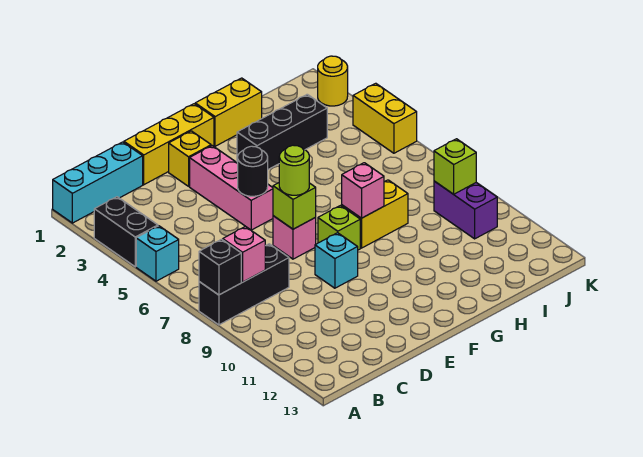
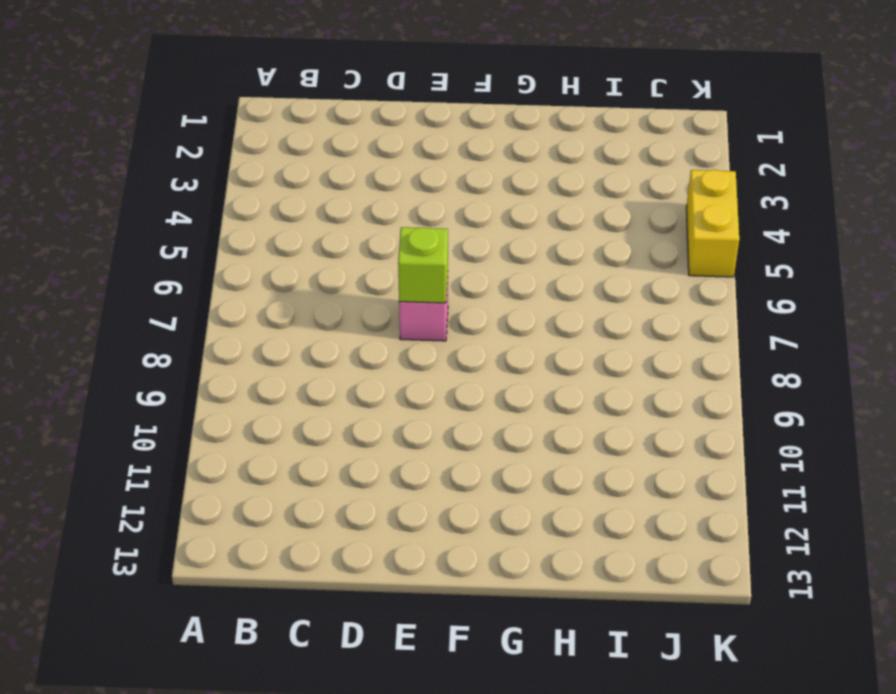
none -> cyan 1x3 brick [53,142,143,223]
none -> black 1x2 brick [94,197,158,267]
none -> cyan 1x1 brick [136,226,179,281]

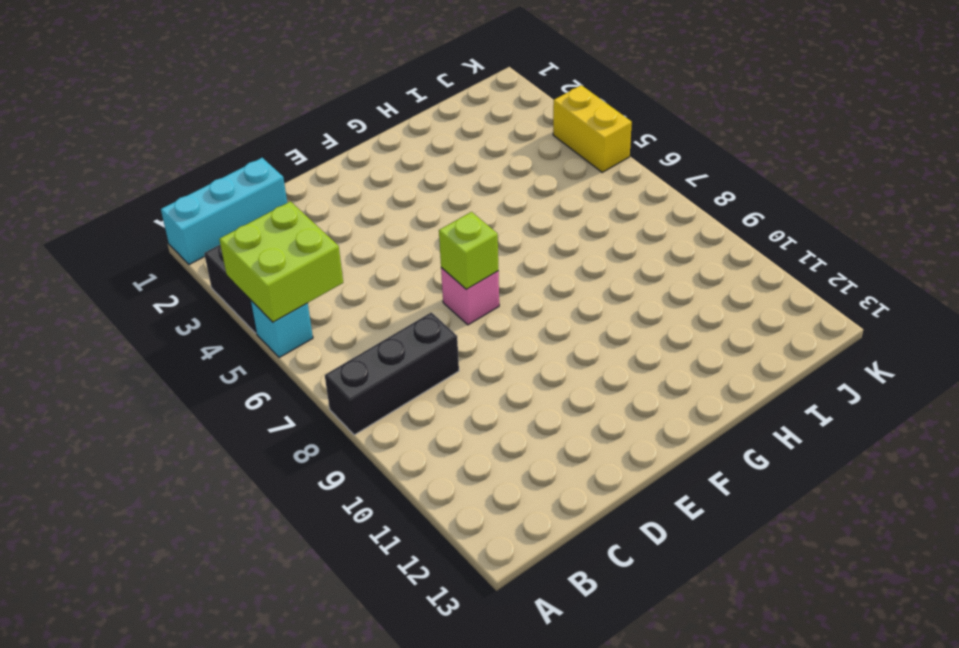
lime 2x2 brick [219,201,343,322] -> none
none -> yellow 1x3 brick [124,104,214,185]
none -> yellow 1x1 brick [169,131,211,186]
none -> pink 1x3 brick [190,146,273,230]

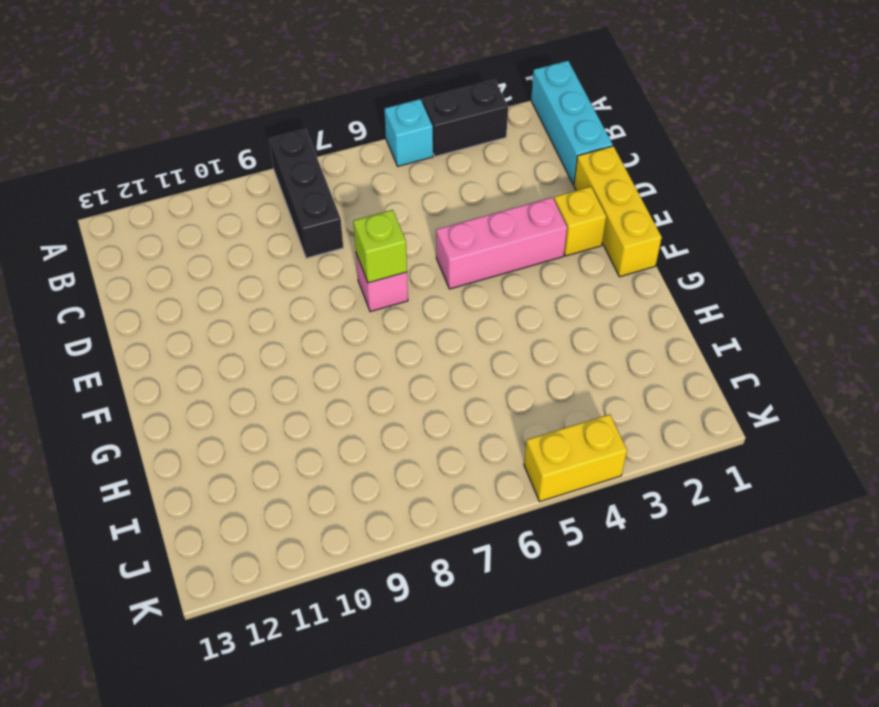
none -> cyan 1x1 brick [315,233,358,288]
none -> lime 1x1 brick [318,206,360,250]
none -> yellow 1x2 brick [195,78,262,146]

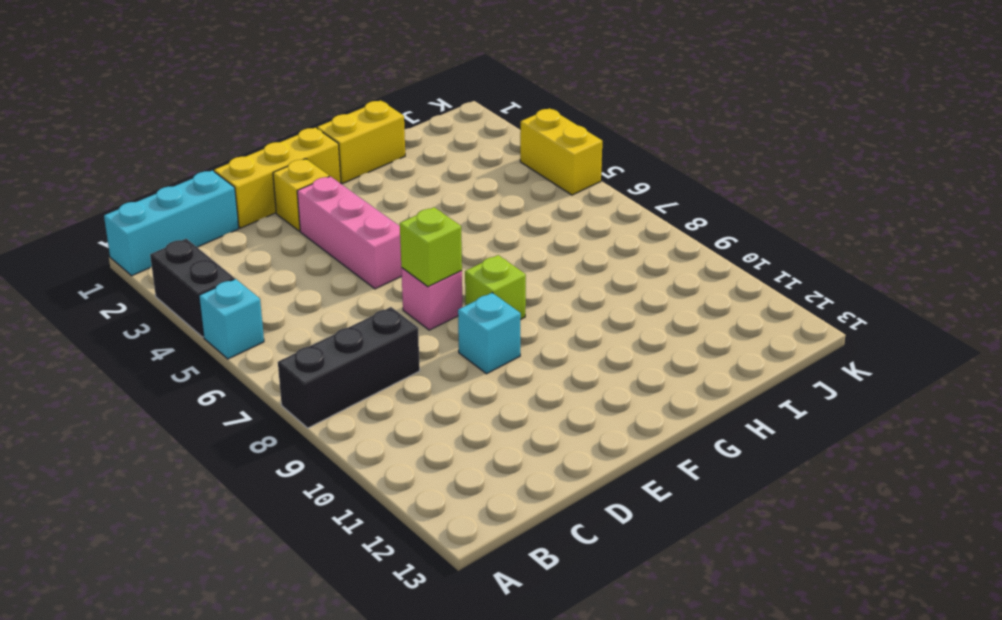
none -> black 1x3 brick [237,94,327,169]
none -> yellow 1x2 brick [342,180,408,248]
none -> purple 1x2 brick [434,181,497,239]

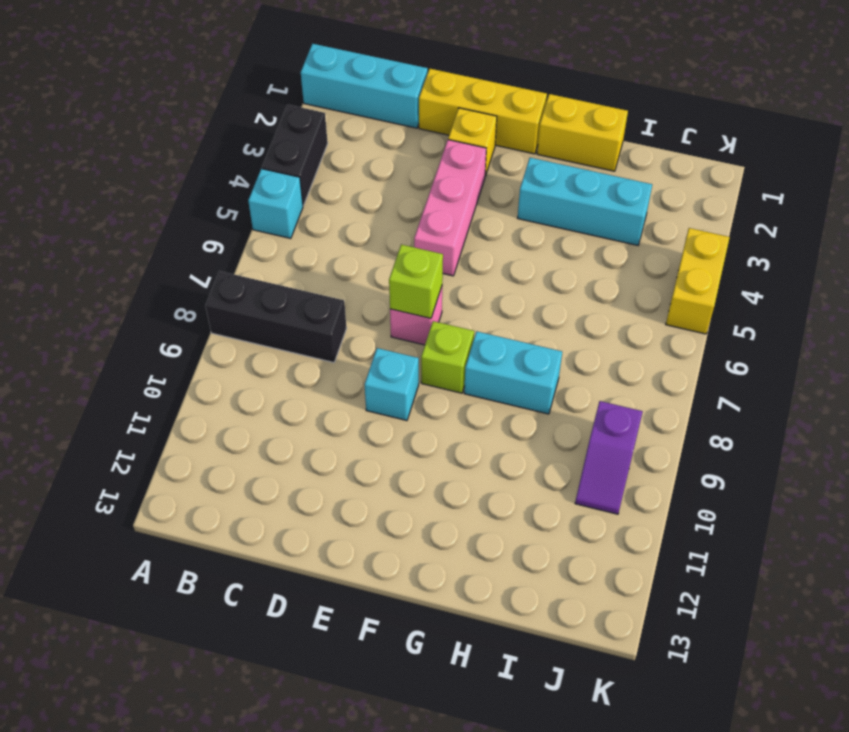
cyan 1x3 brick [518,158,652,245] -> black 1x3 brick [237,94,327,169]
cyan 1x2 brick [464,332,562,414] -> yellow 1x2 brick [342,180,408,248]
purple 1x2 slope [575,401,643,514] -> purple 1x2 brick [434,181,497,239]
none -> yellow 1x1 round brick [318,56,348,106]
none -> black 1x1 brick [199,239,241,295]
none -> pink 1x1 brick [223,227,265,282]

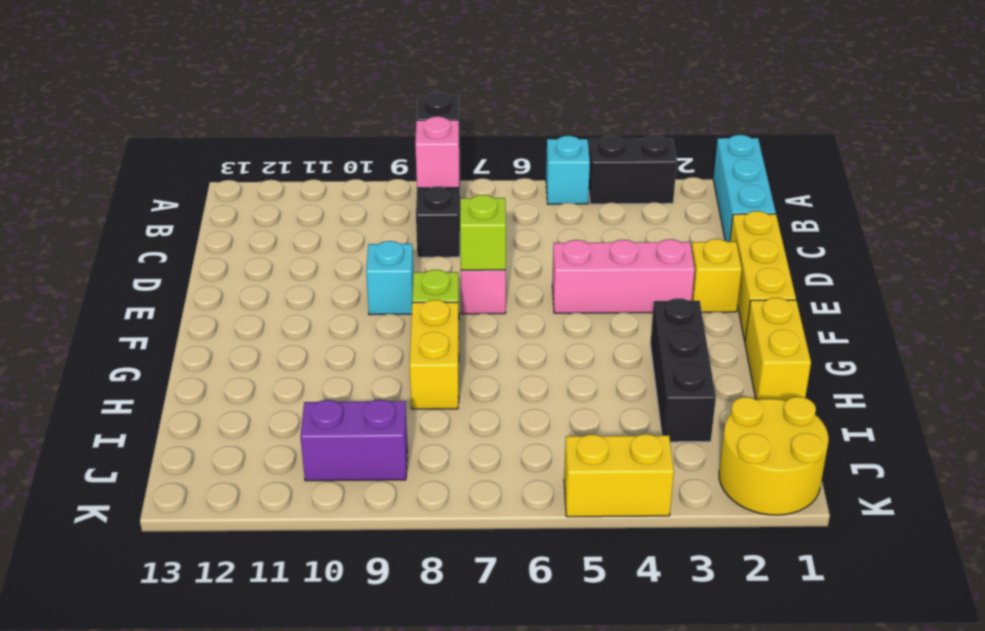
yellow 2x2 round brick [719,397,829,515] -> yellow 1x1 round brick [318,56,348,106]
none -> black 1x1 round brick [238,146,268,196]
none -> pink 1x1 brick [342,163,384,218]
none -> lime 1x1 brick [434,139,476,194]

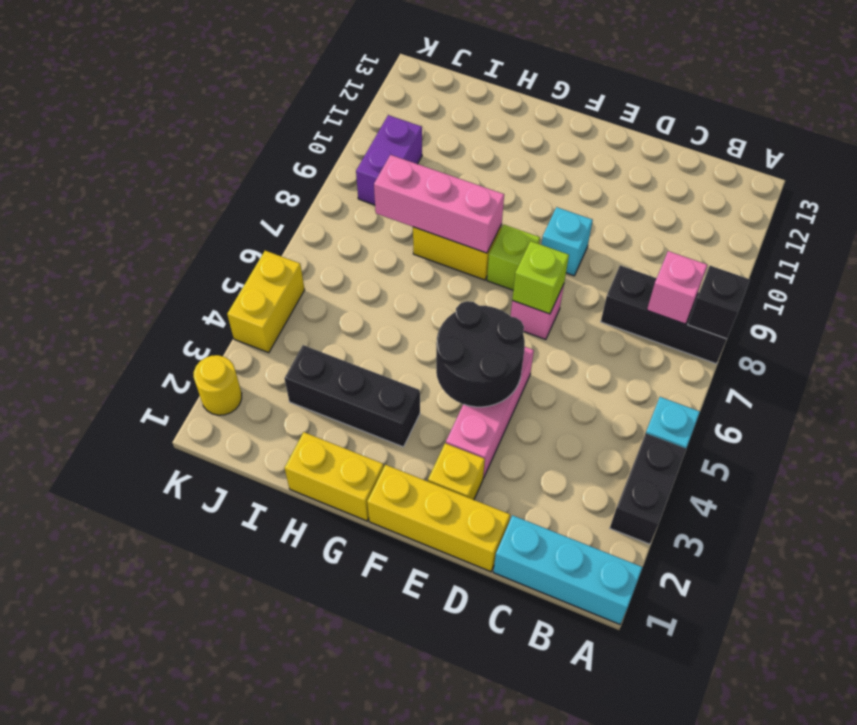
black 2x2 round brick [436,301,525,407] -> black 1x1 round brick [238,146,268,196]
pink 1x3 brick [374,155,504,253] -> pink 1x1 brick [342,163,384,218]
none -> lime 1x1 brick [434,139,476,194]
none -> lime 1x1 round brick [279,145,309,195]

